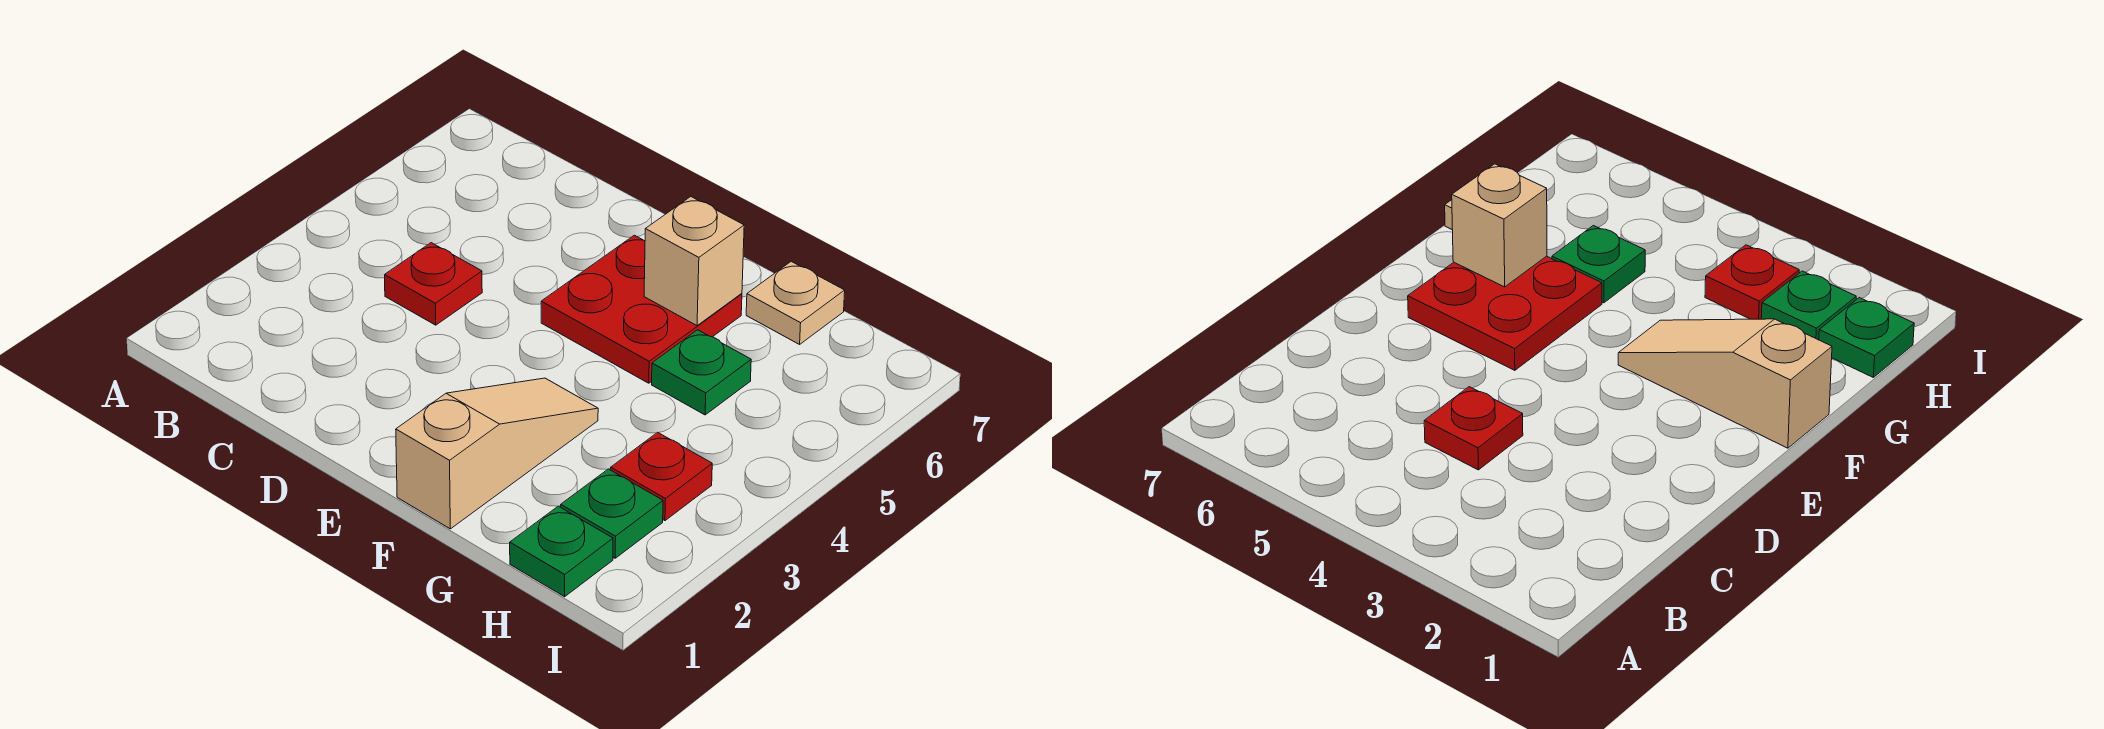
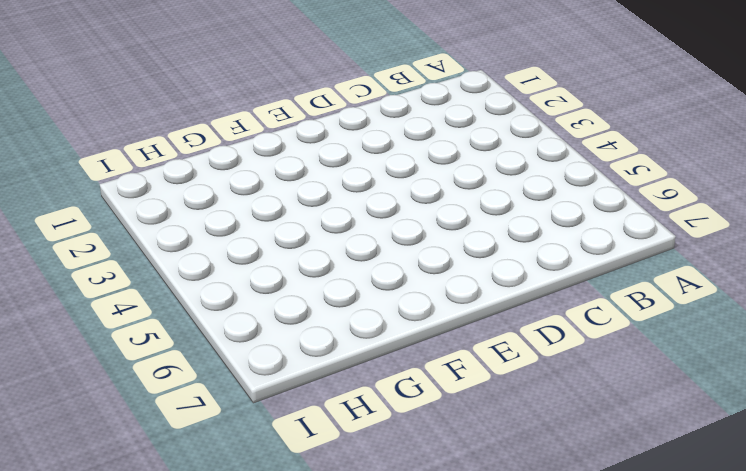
none -> red 1x1 plate [385,243,482,325]
none -> red 2x2 plate [541,235,742,383]

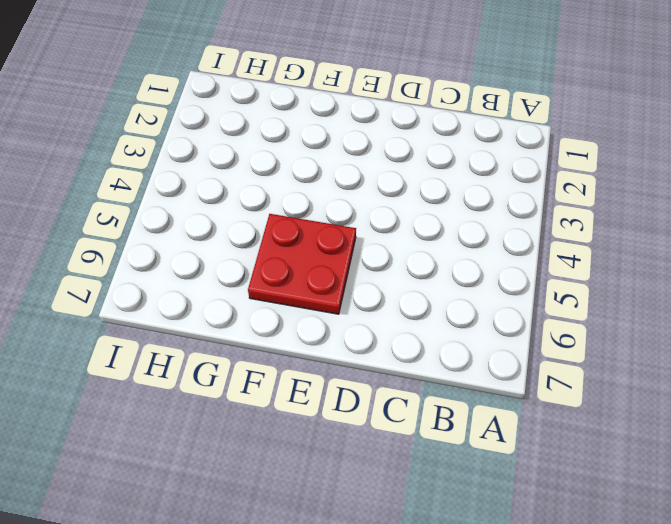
none -> red 1x1 plate [385,243,482,325]
none -> tan 1x3 slope [396,378,598,529]

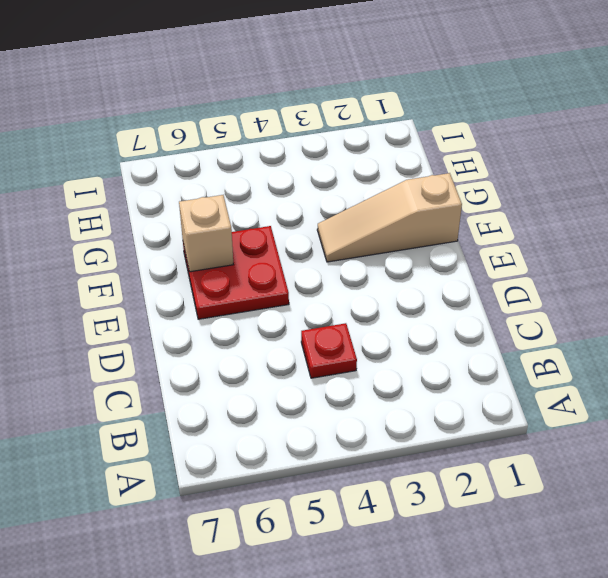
none -> green 1x1 plate [652,330,751,415]
none -> tan 1x1 plate [746,261,845,344]

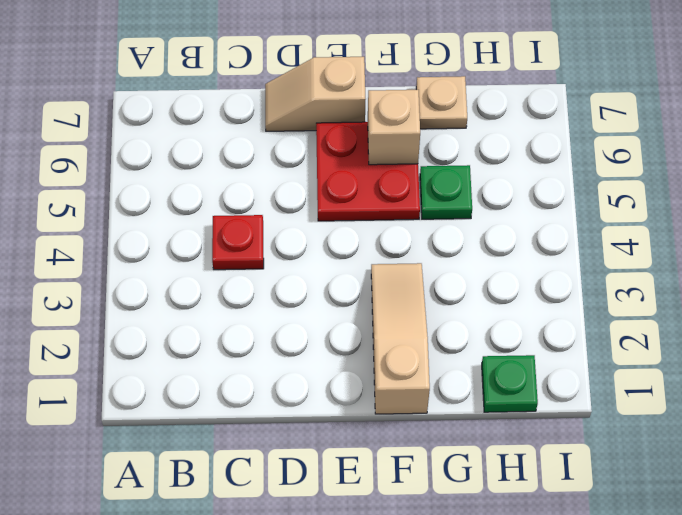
tan 1x2 slope [265,57,366,131] -> none
none -> green 1x1 plate [561,469,663,558]
none -> red 1x1 plate [611,432,712,521]

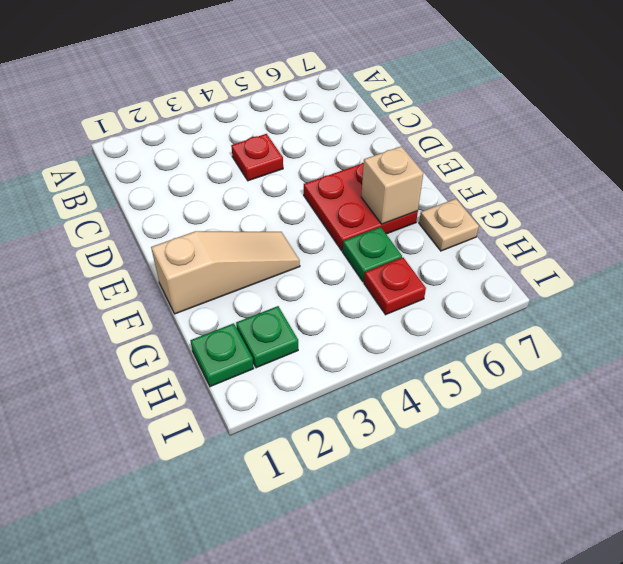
red 1x1 plate [364,257,426,315] -> red 1x1 plate moved to [611,432,712,521]

